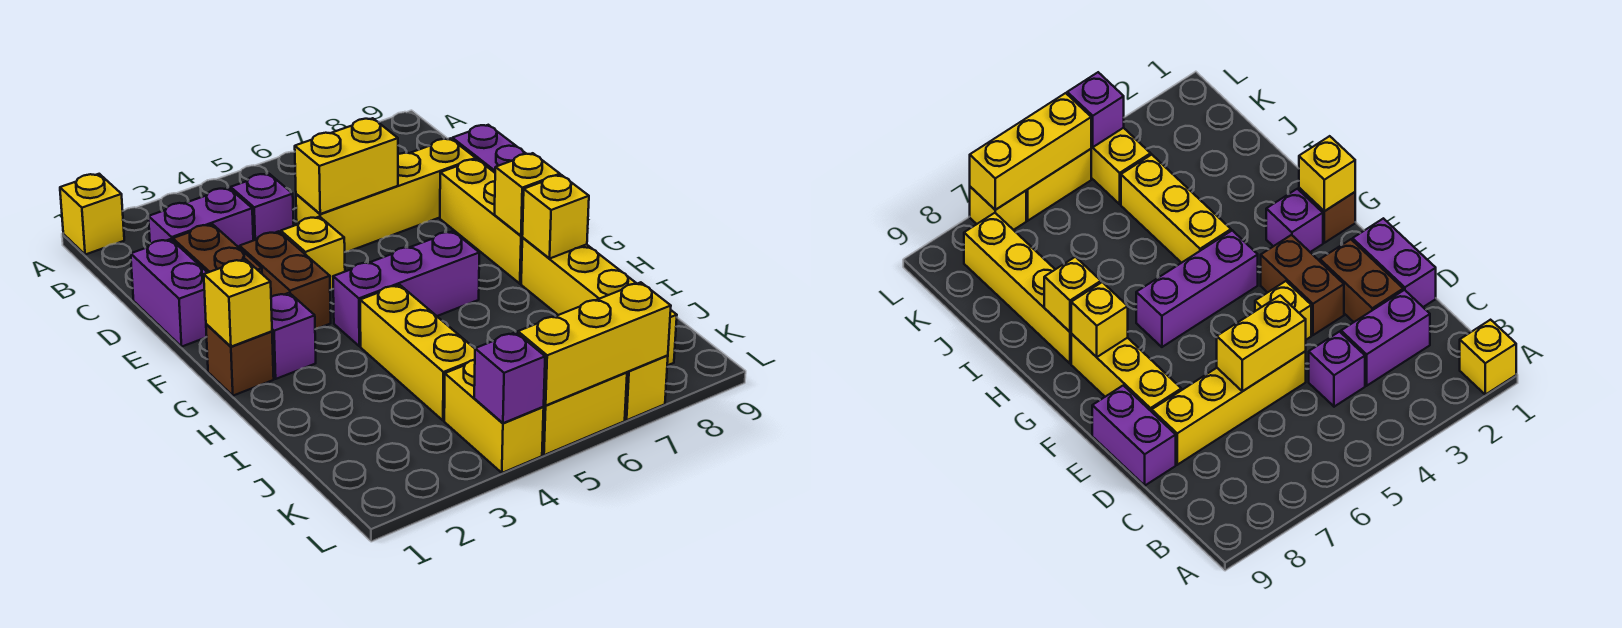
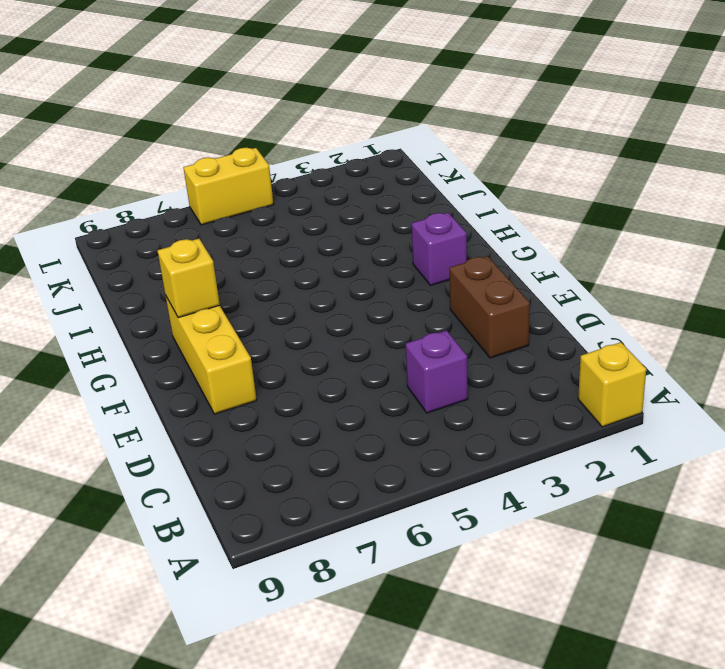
none -> purple 1x2 brick [148,188,253,248]
none -> purple 1x2 brick [131,239,207,346]
none -> yellow 1x4 brick [296,138,476,252]

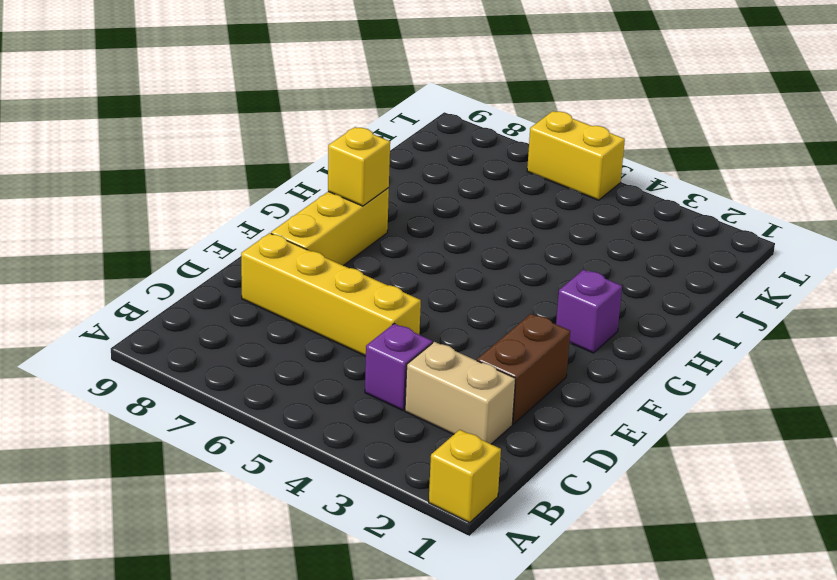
tan 1x2 brick [405,342,516,444] -> purple 1x2 brick [148,188,253,248]
none -> purple 1x2 brick [131,239,207,346]
none -> purple 1x2 brick [452,125,526,173]
none -> brown 1x2 brick [240,231,331,329]

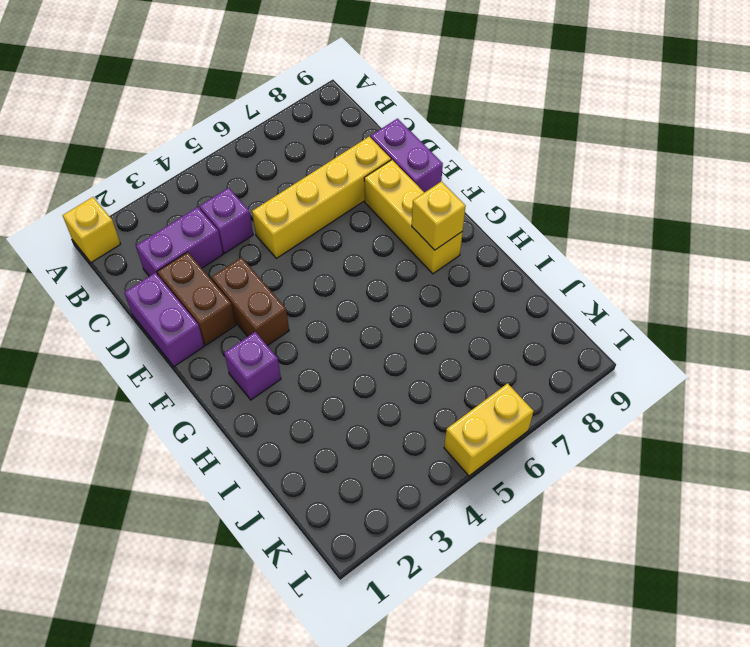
none -> yellow 1x1 brick [281,217,345,290]
none -> brown 1x1 brick [206,324,274,396]
none -> purple 1x3 brick [333,231,479,346]

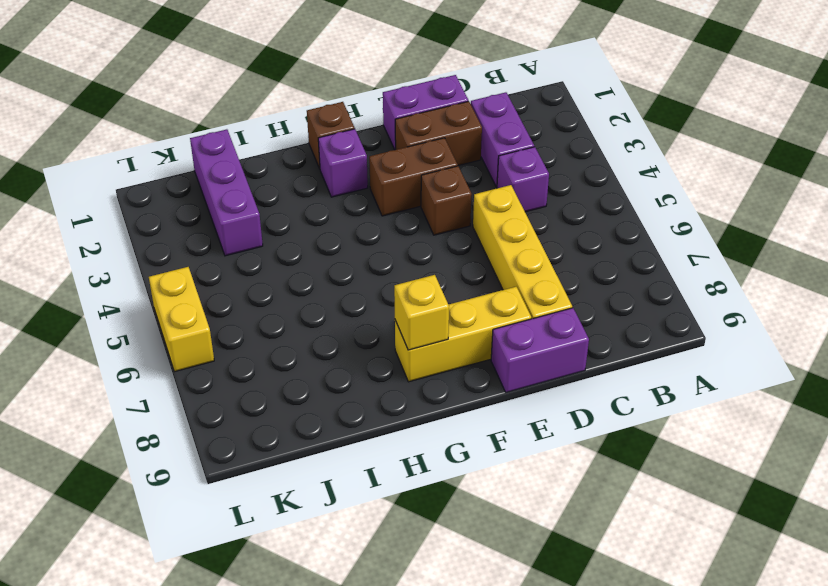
brown 1x1 brick [421,166,472,235] -> yellow 1x1 brick [281,217,345,290]
purple 1x3 brick [190,129,263,256] -> purple 1x3 brick moved to [333,231,479,346]
none -> yellow 1x1 brick [60,174,124,255]
none -> yellow 1x3 brick [360,285,475,421]
none -> yellow 1x4 brick [521,238,677,366]

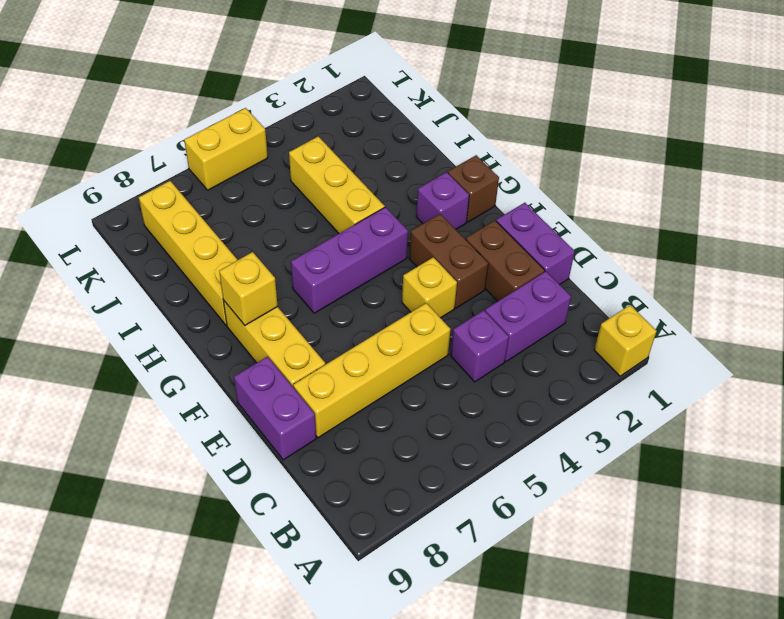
none -> yellow 1x2 brick [444,360,544,473]
none -> yellow 1x1 brick [625,355,668,420]
none -> yellow 1x2 brick [295,118,398,214]

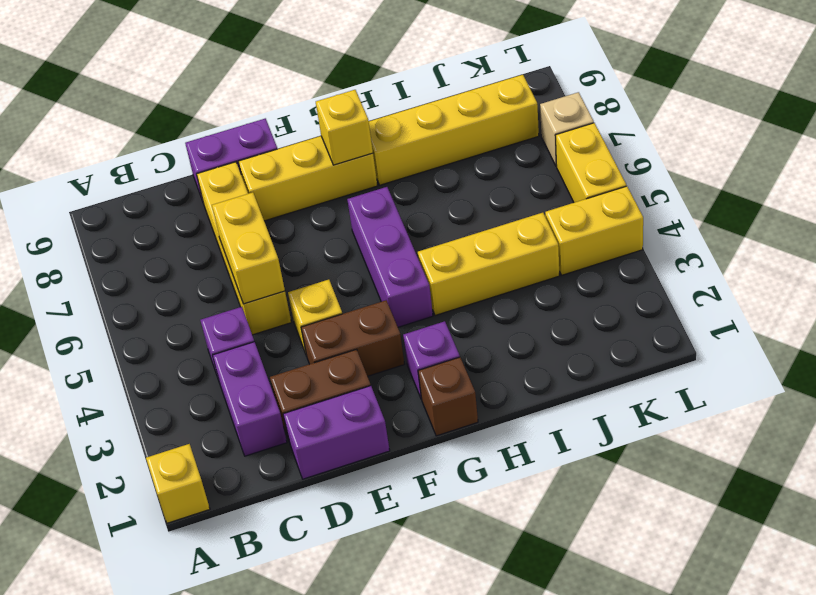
tan 1x1 brick [540,92,594,166] -> yellow 1x1 brick [625,355,668,420]
none -> yellow 1x1 brick [204,259,272,347]
none -> yellow 1x1 brick [522,175,589,258]
none -> purple 1x1 brick [474,332,545,423]

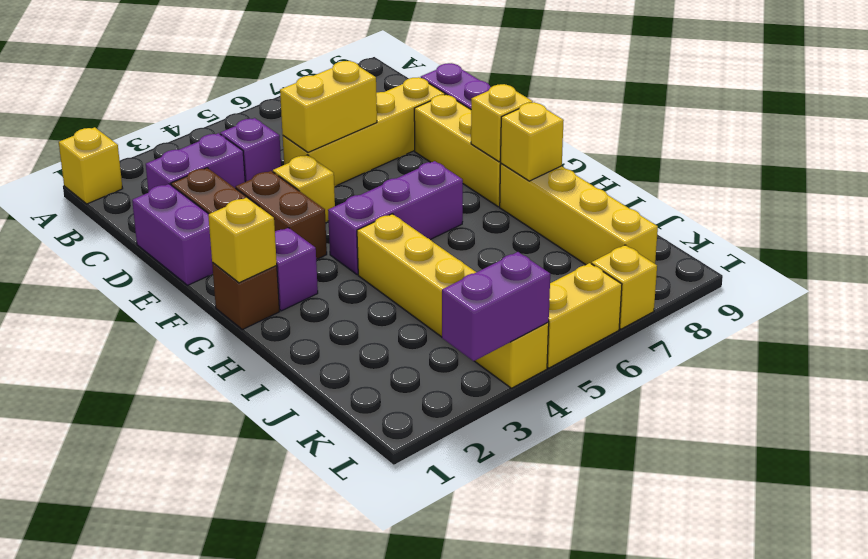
purple 1x2 brick [442,252,550,361] -> purple 1x1 brick [474,332,545,423]
none -> yellow 1x3 brick [518,282,671,405]

